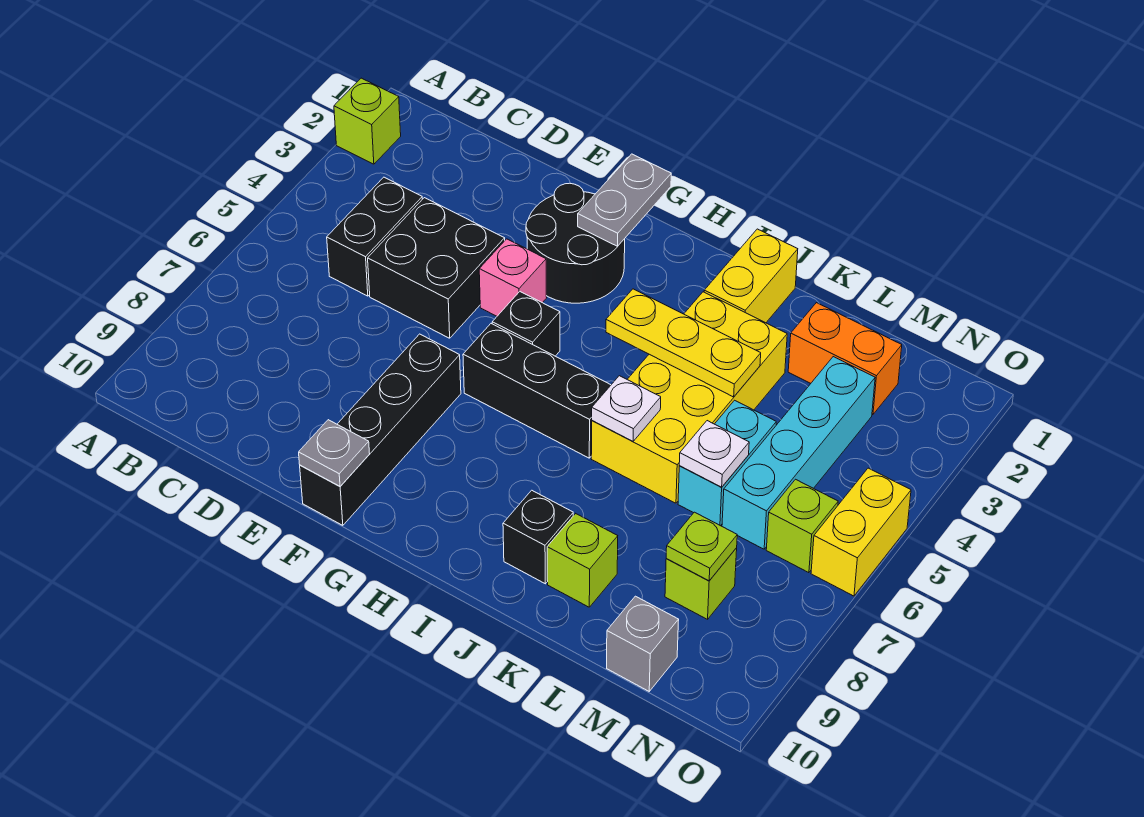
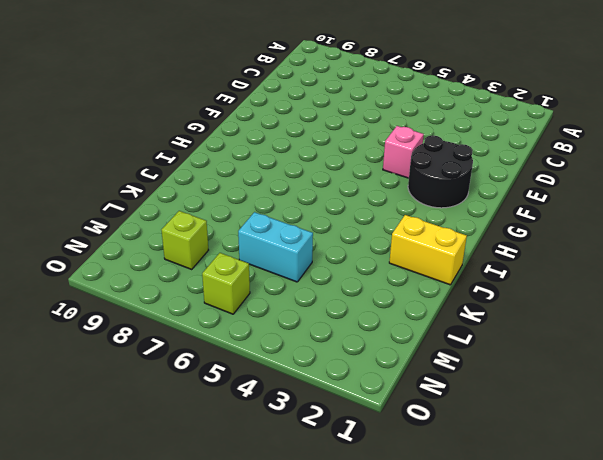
none -> lime 1x1 brick [334,78,401,164]
none -> black 1x2 brick [327,177,422,296]
none -> black 2x2 brick [368,198,505,338]

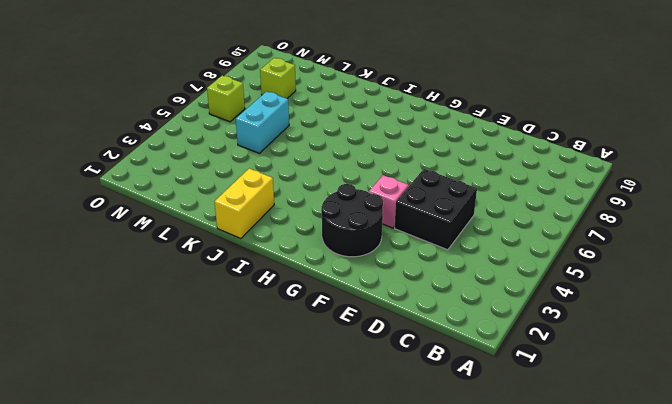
none -> lime 1x1 brick [334,78,401,164]
none -> black 1x2 brick [327,177,422,296]
none -> black 1x4 brick [300,334,461,525]

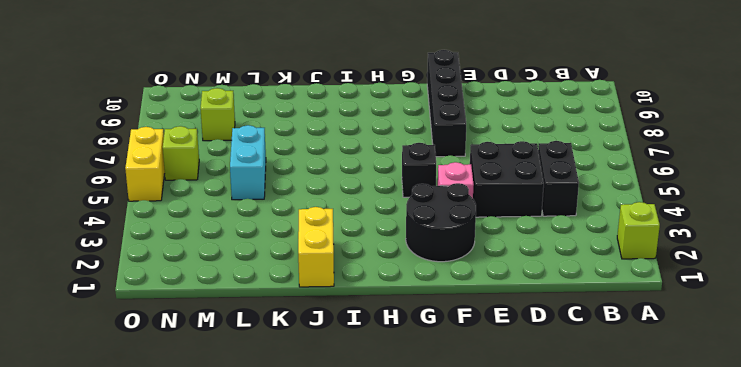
none -> black 1x3 brick [463,324,611,458]
none -> yellow 2x4 brick [591,292,787,503]
none -> black 1x1 brick [503,490,573,584]

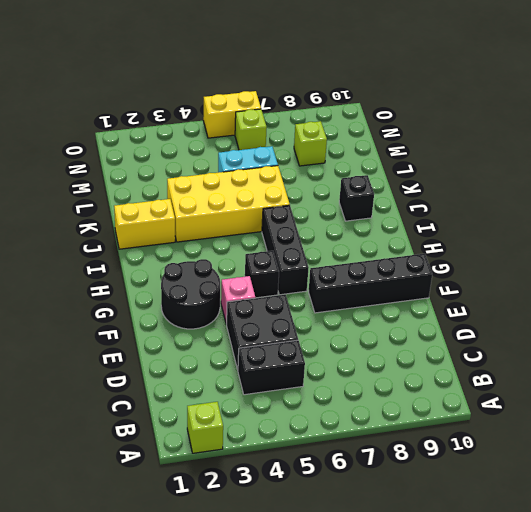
none -> lime 1x1 brick [547,514,618,607]
none -> orange 1x2 brick [788,303,902,415]
none -> cyan 1x4 brick [722,357,875,549]

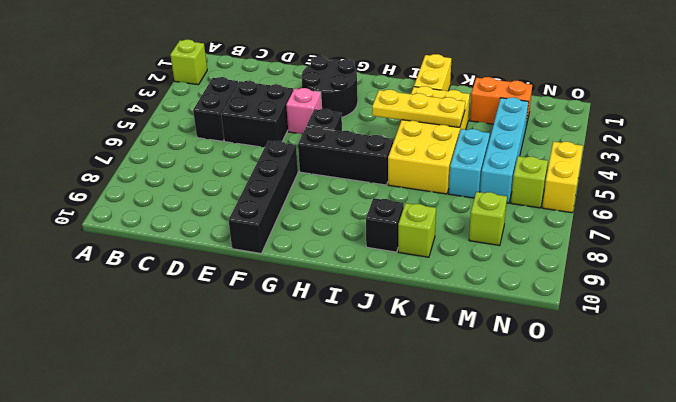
none -> grey 1x1 brick [607,596,679,691]
none -> grey 1x1 plate [299,420,370,486]
none -> grey 1x2 plate [578,154,671,246]

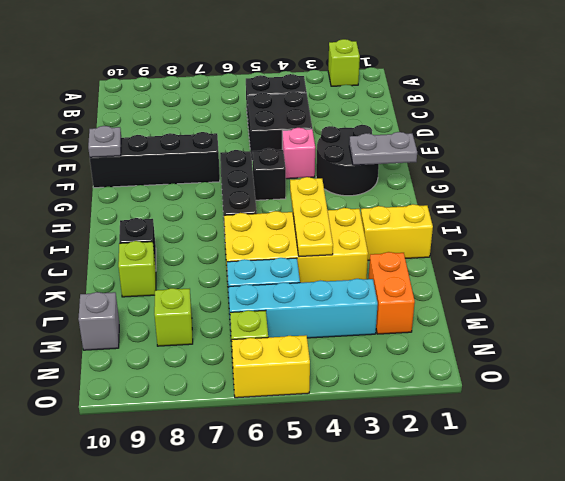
none -> white 1x1 plate [592,376,661,441]
none -> white 1x1 plate [679,421,749,487]
none -> lime 1x1 plate [666,512,737,581]

